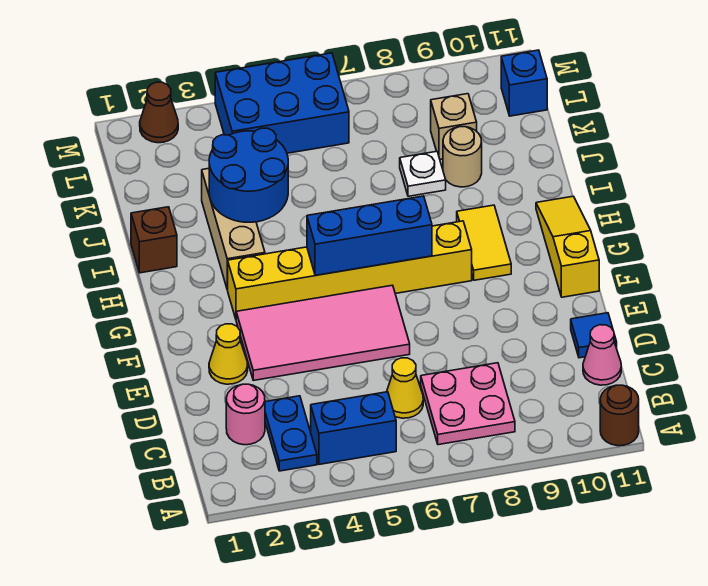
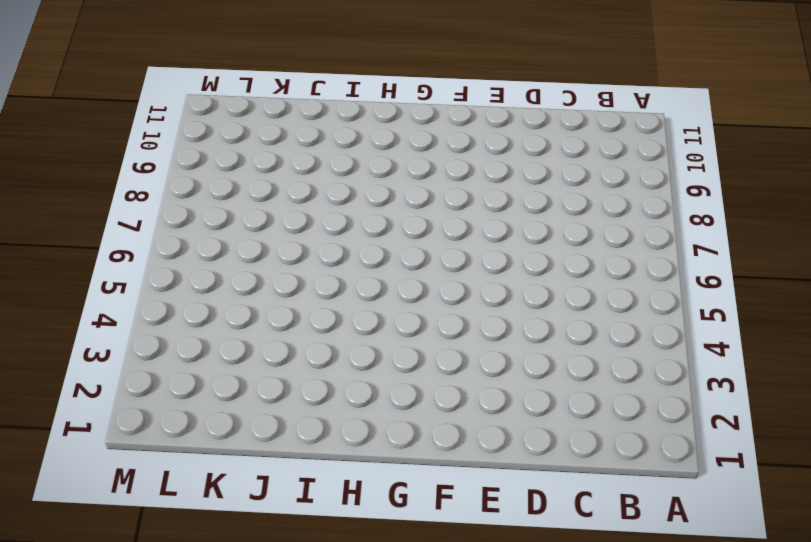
none -> brown 1x1 round brick [600,385,639,446]
none -> blue 1x2 plate [265,396,317,471]
none -> blue 1x2 brick [311,392,396,464]

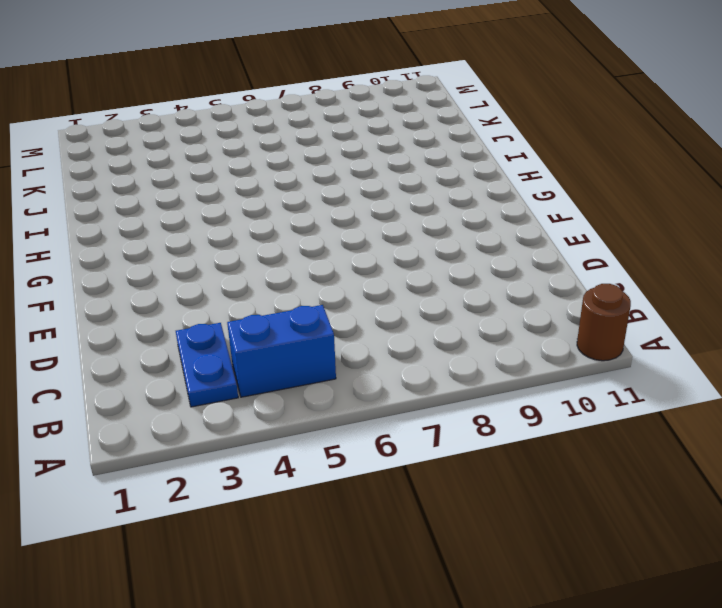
none -> pink 2x2 plate [421,363,515,445]
none -> pink 1x1 round brick [226,384,265,445]
none -> yellow 1x1 cone [387,358,423,418]

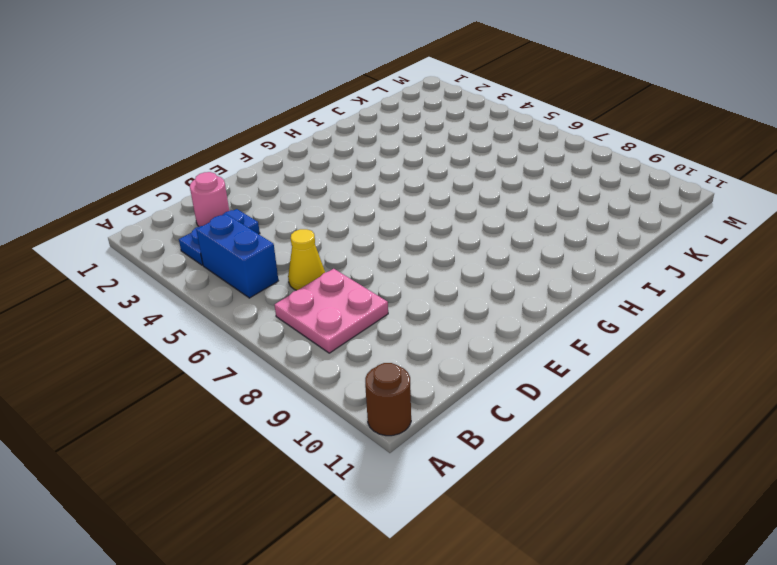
none -> pink 1x1 cone [583,325,621,385]
none -> blue 1x1 tile [571,313,617,358]
none -> yellow 1x1 cone [209,324,248,384]

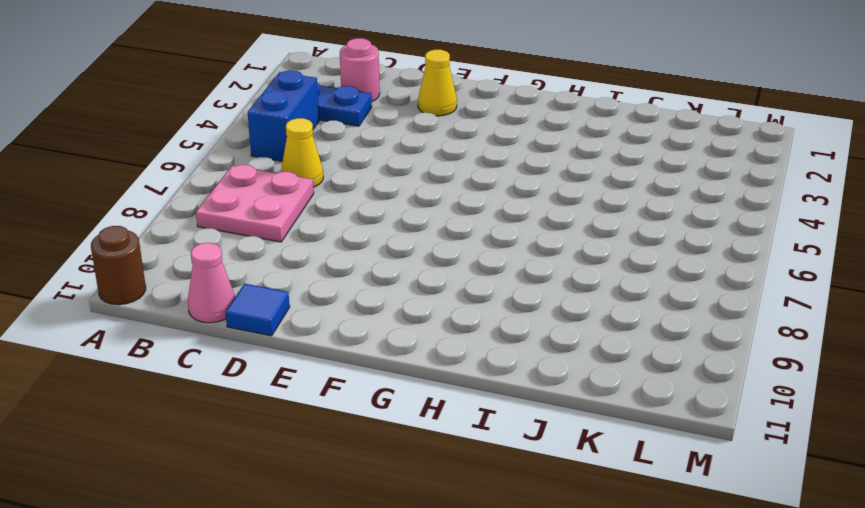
none -> pink 2x4 tile [236,285,410,380]
none -> yellow 1x3 slope [536,196,599,297]
none -> yellow 1x6 brick [228,221,472,319]

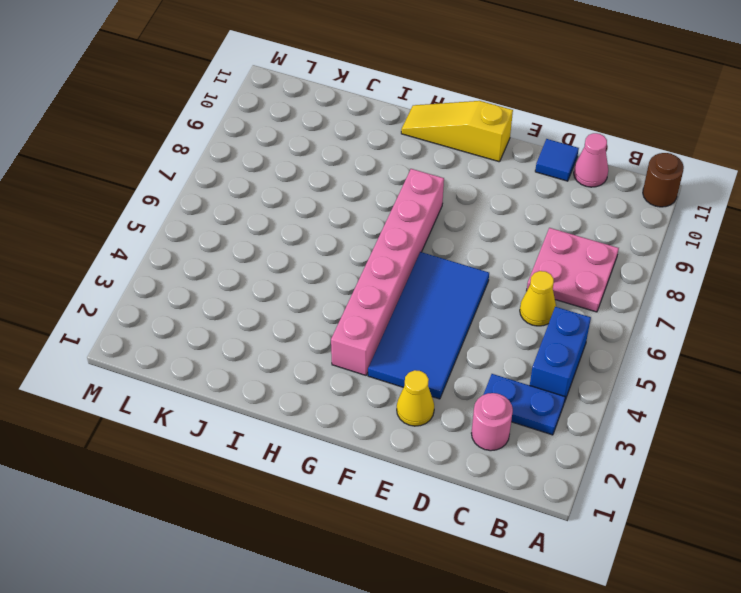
blue 2x4 tile [368,252,489,399] -> pink 2x4 tile [236,285,410,380]
pink 1x6 brick [331,169,444,375] -> yellow 1x6 brick [228,221,472,319]
none -> yellow 1x2 tile [457,205,511,280]
none -> tan 1x3 brick [202,168,265,290]
none -> brown 1x1 brick [131,207,177,273]

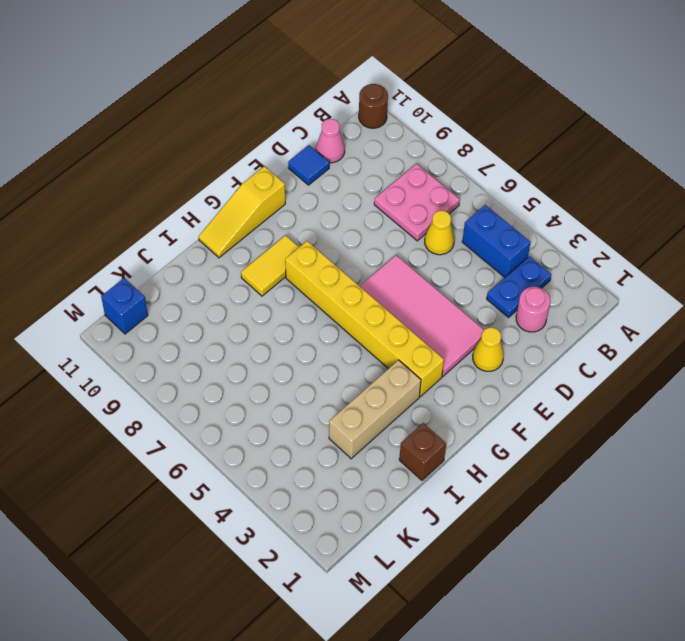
none -> white 1x1 plate [400,151,446,196]
none -> tan 1x1 round brick [443,127,482,187]
none -> tan 1x1 brick [431,94,477,159]

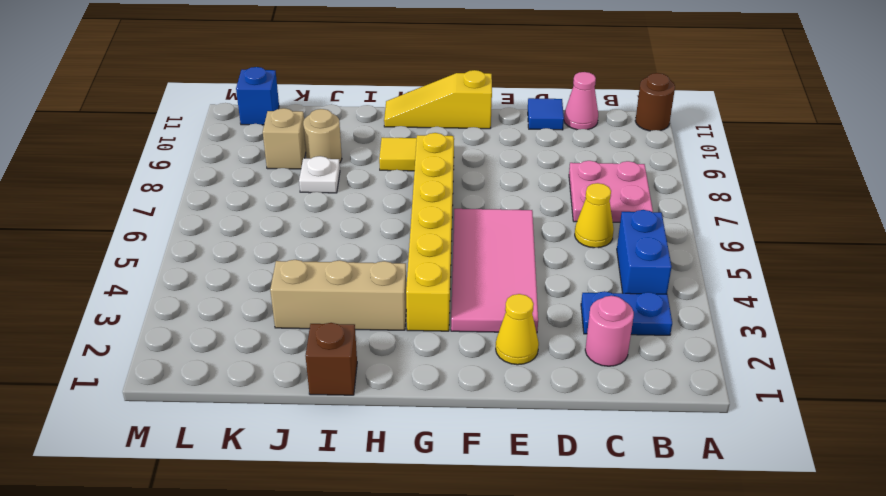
none -> blue 2x3 brick [215,53,349,153]
none -> brown 1x1 cone [140,82,178,143]
none -> blue 1x3 brick [307,196,432,275]

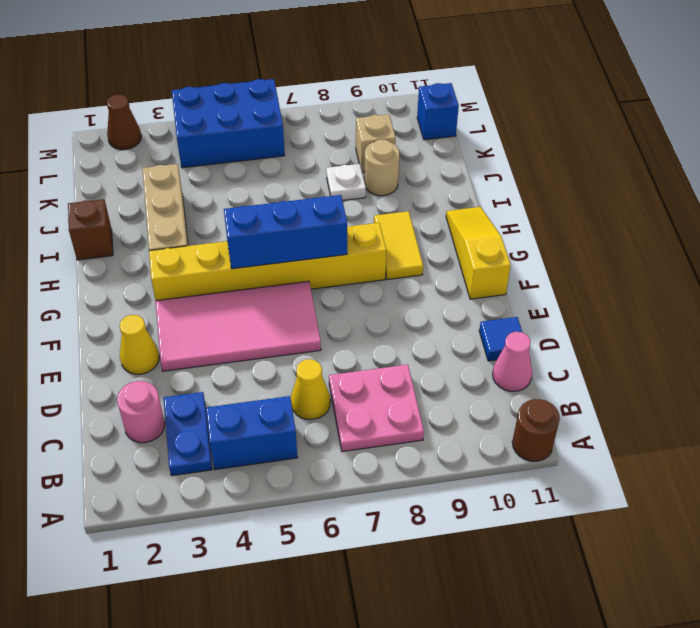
none -> blue 2x2 round brick [209,128,288,222]

